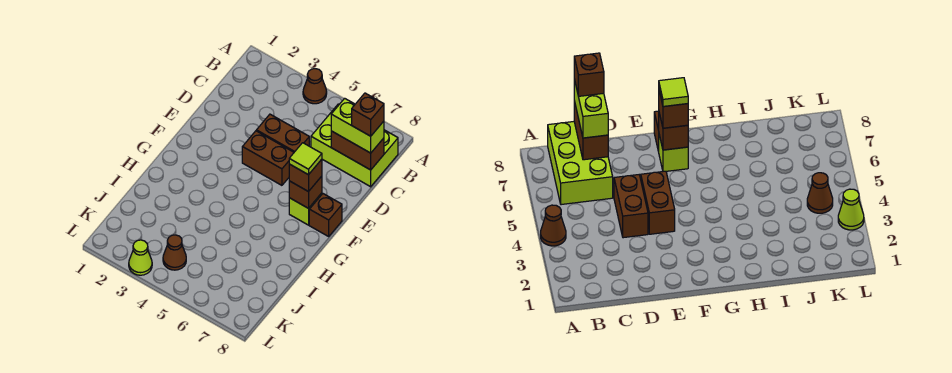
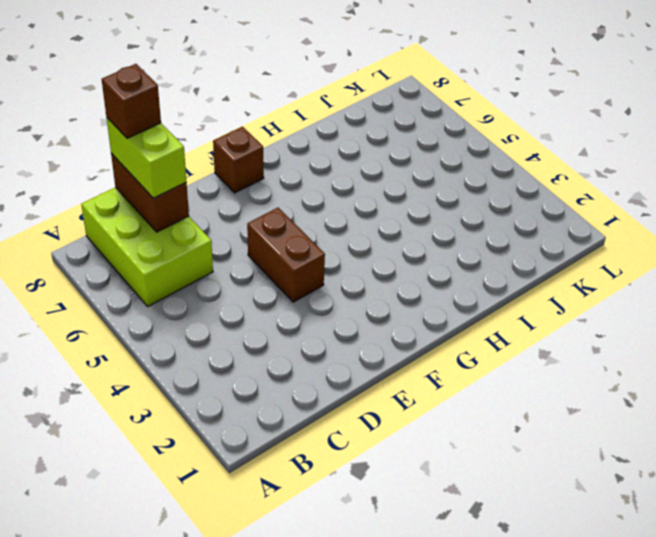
none -> brown 1x1 cone [303,69,327,104]
none -> brown 1x2 brick [256,114,309,152]
none -> lime 1x1 brick [289,193,322,225]

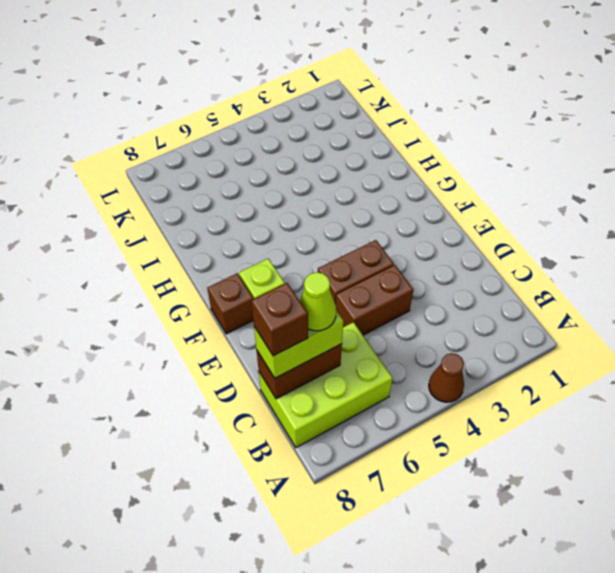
lime 1x1 cone [300,272,336,331] -> lime 1x1 cone moved to [129,240,152,275]
none -> brown 1x1 cone [163,235,186,270]
none -> brown 1x1 brick [289,176,322,208]
none -> brown 1x1 brick [289,159,322,192]

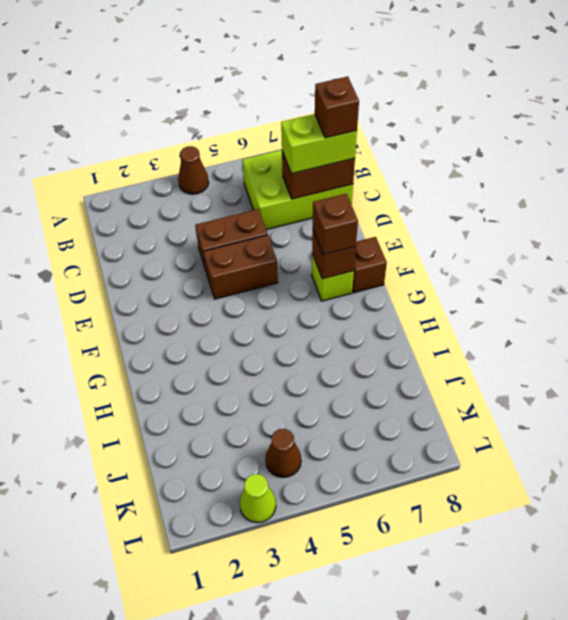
none -> lime 1x1 tile [289,143,322,175]

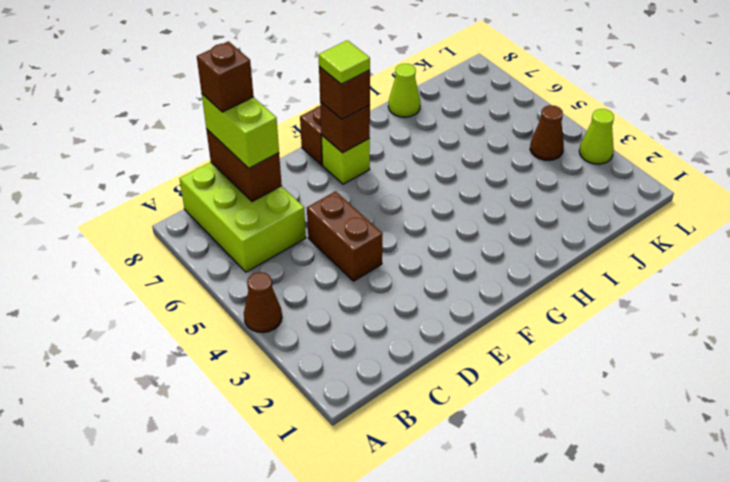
lime 1x1 cone [388,64,420,117] -> none
none -> brown 1x2 brick [242,131,294,185]

